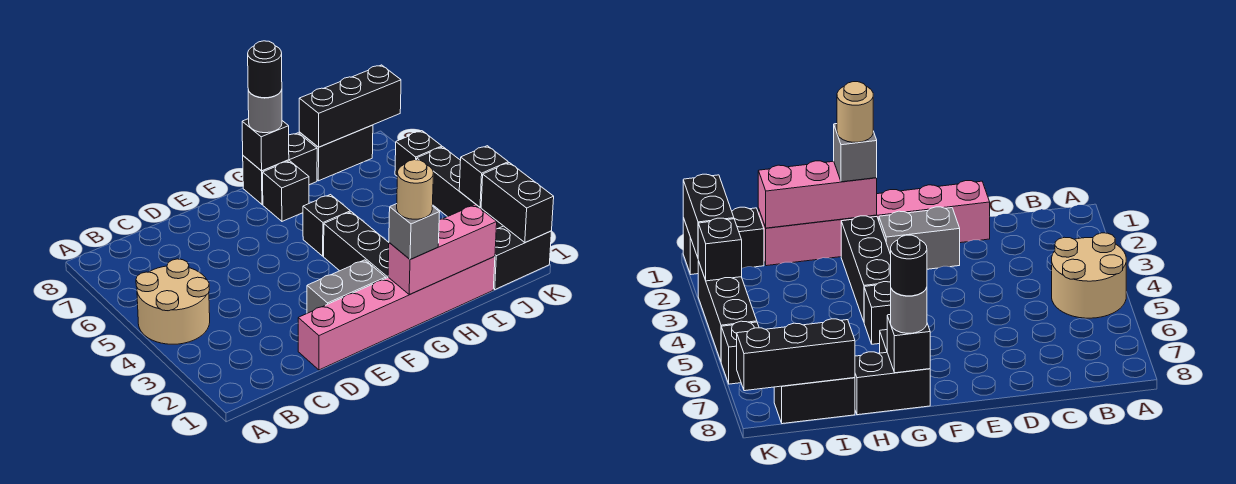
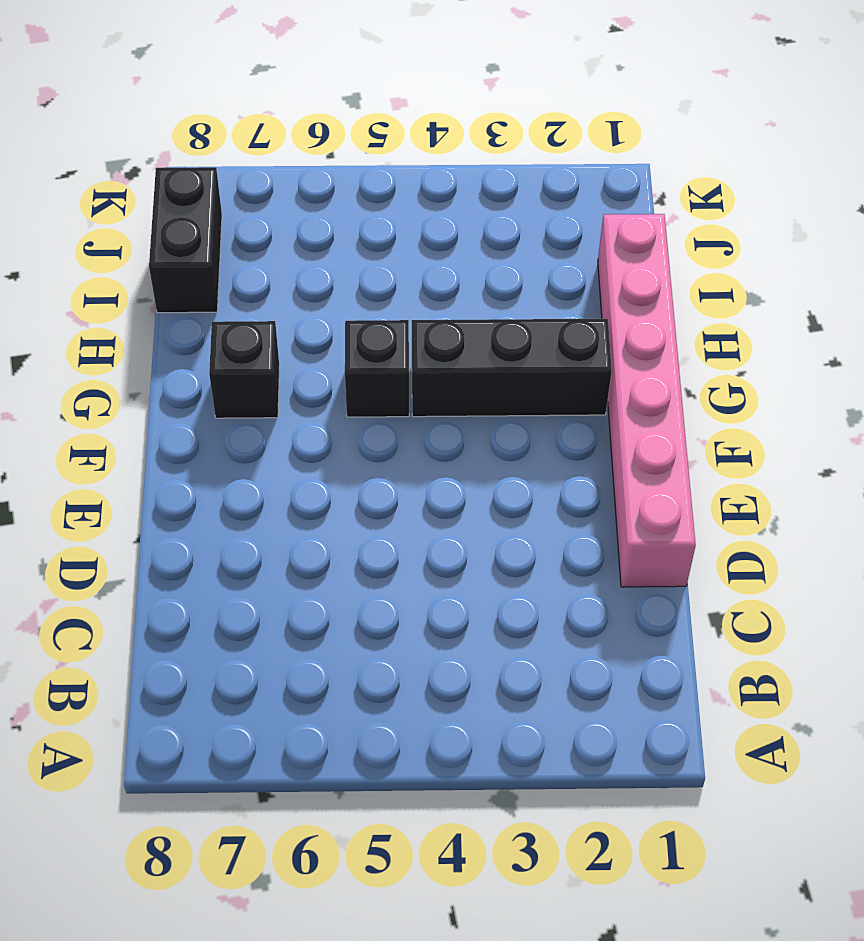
none -> tan 2x2 round brick [136,259,210,344]
none -> grey 1x2 brick [307,260,386,313]
none -> black 1x2 brick [243,133,317,204]

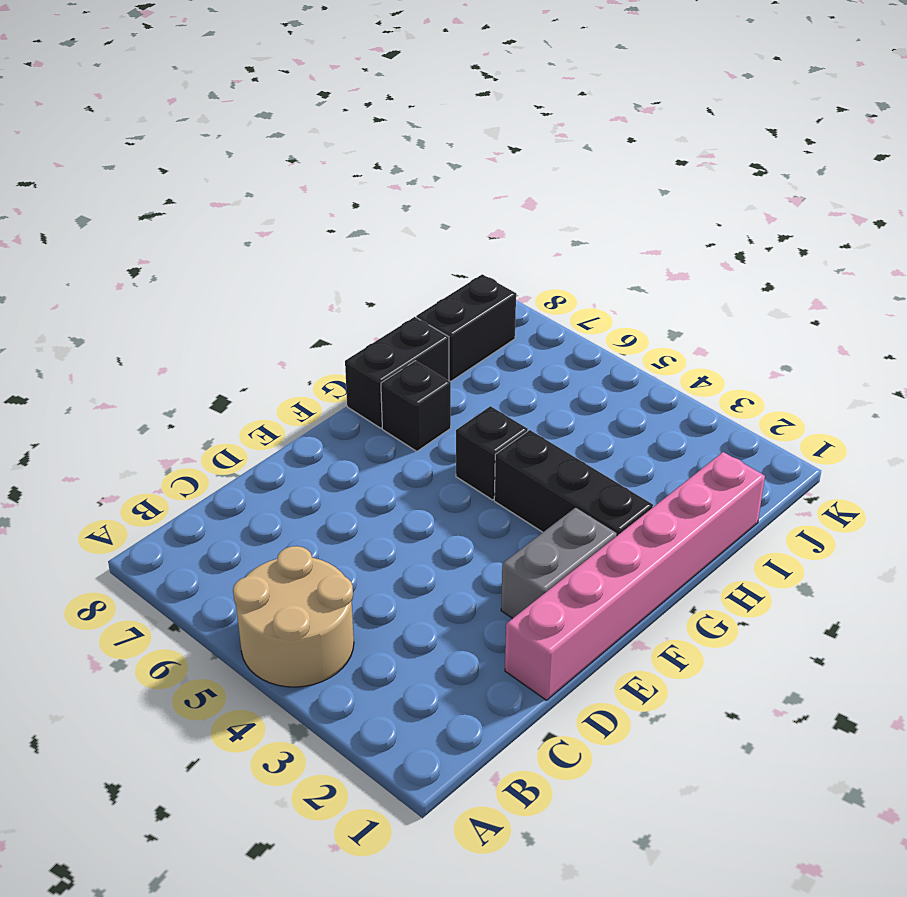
none -> black 1x2 brick [493,226,552,289]
none -> black 1x3 brick [417,147,503,229]
none -> black 1x1 brick [395,131,442,176]

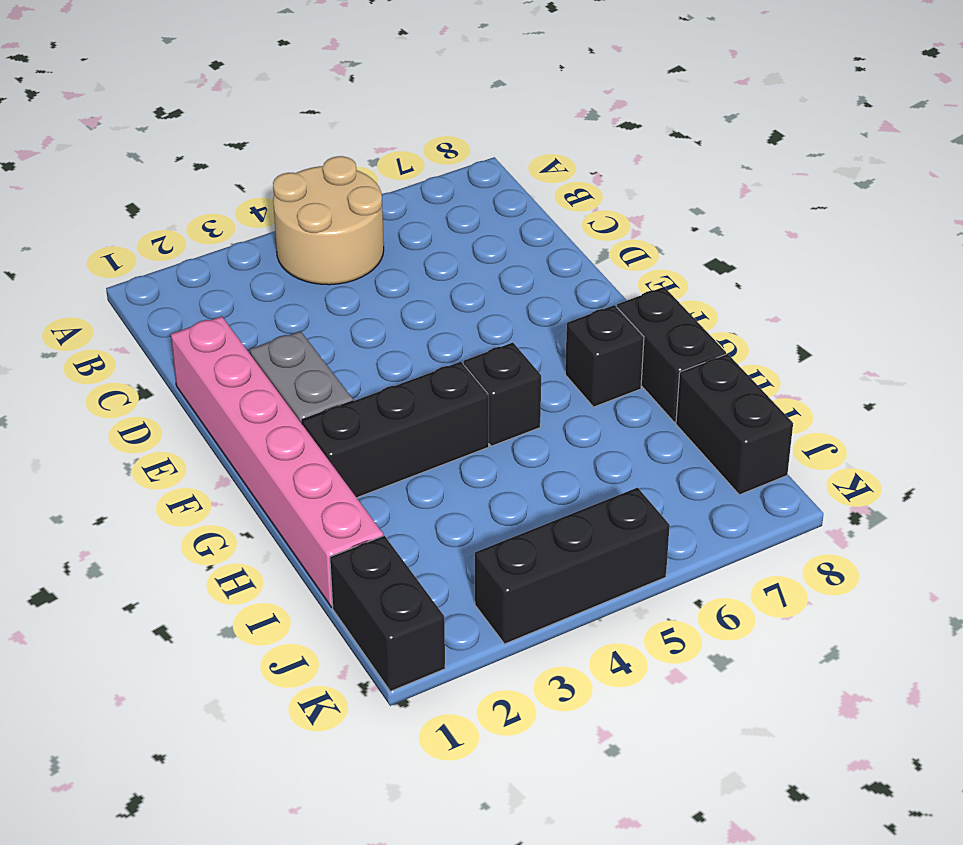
none -> black 1x1 brick [395,131,442,176]
none -> pink 1x3 brick [388,205,497,295]
none -> black 1x1 brick [242,119,289,171]

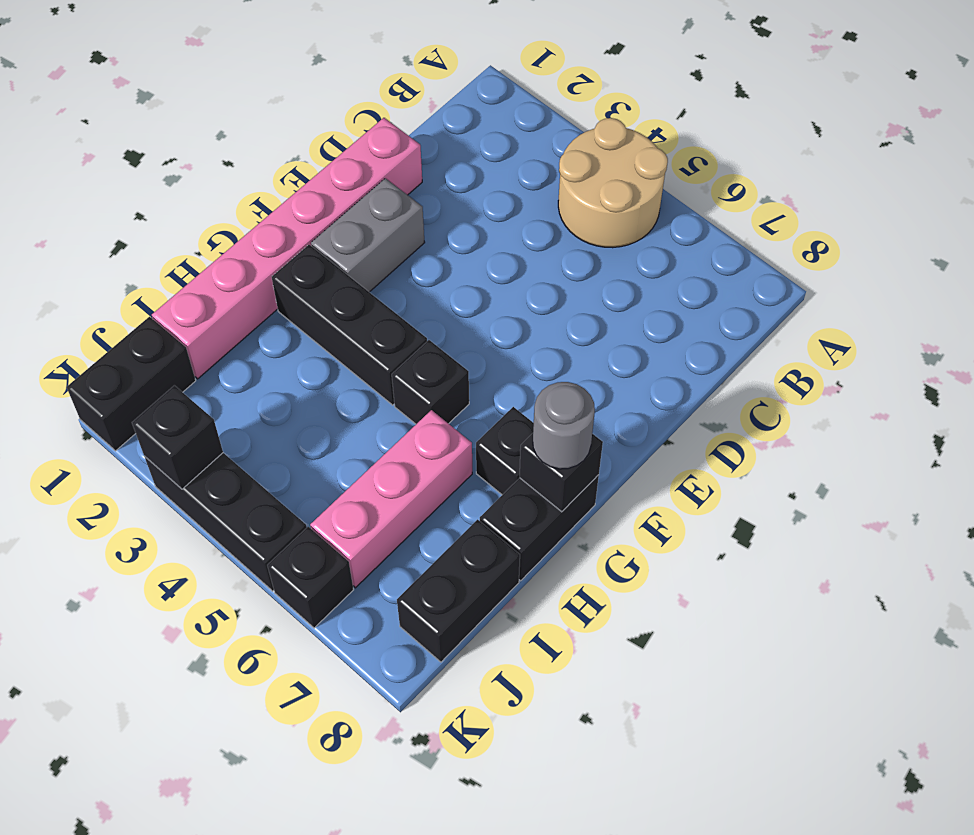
pink 1x3 brick [310,410,472,588] -> pink 1x3 brick moved to [388,205,497,295]
none -> black 1x3 brick [299,65,401,147]
none -> black 1x2 brick [481,163,554,243]
none -> grey 1x1 brick [389,204,440,260]

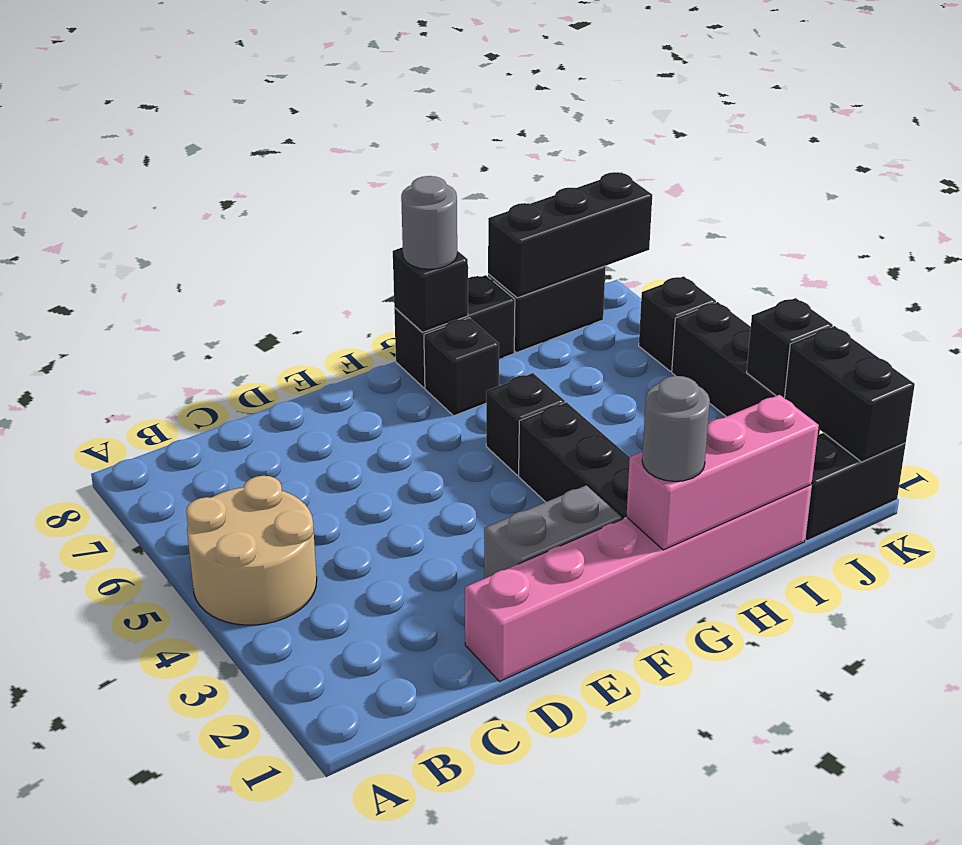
grey 1x1 round brick [642,376,710,481] -> grey 1x1 brick [389,204,440,260]
none -> tan 1x1 round brick [397,160,433,219]
none -> black 1x1 round brick [248,41,282,98]

